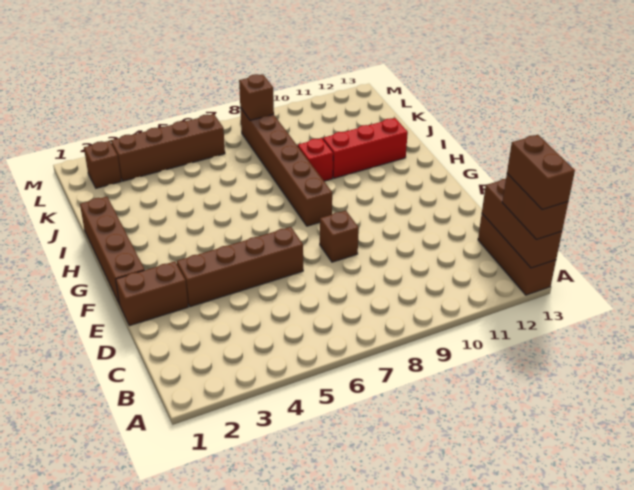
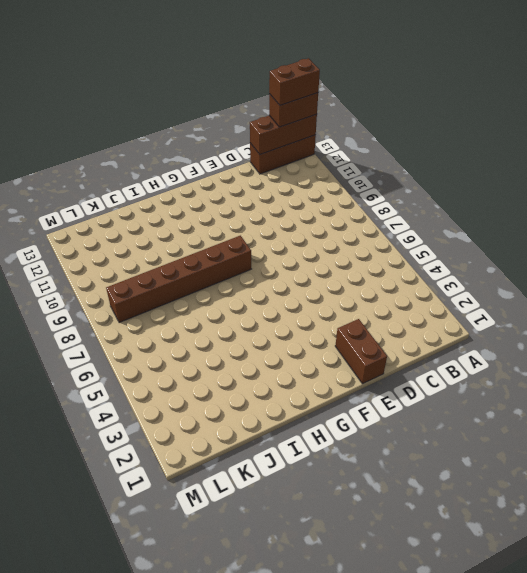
none -> brown 1x4 brick [177,227,303,307]
none -> brown 1x1 brick [320,211,359,262]
none -> brown 1x4 brick [80,197,145,305]

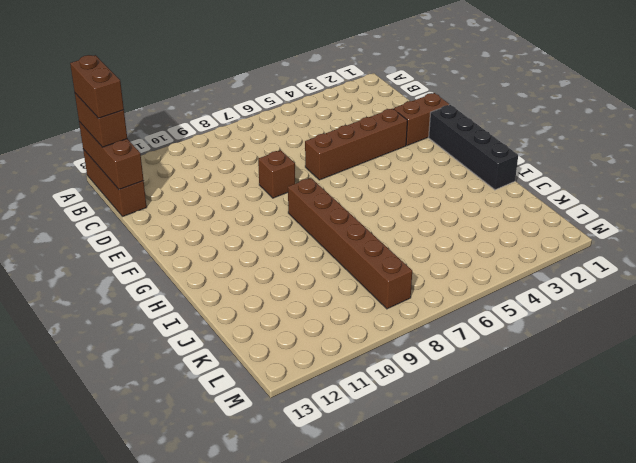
black 1x4 brick [429,105,518,190] -> brown 1x4 brick [80,197,145,305]
none -> red 1x1 brick [298,138,333,181]
none -> red 1x3 brick [323,118,408,178]
none -> brown 1x1 brick [84,141,121,188]

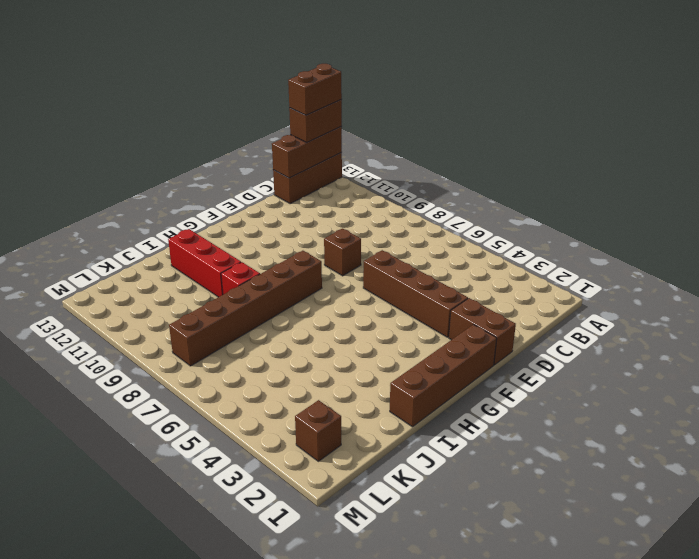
none -> brown 1x4 brick [111,114,225,181]
none -> brown 1x1 brick [239,74,274,120]

